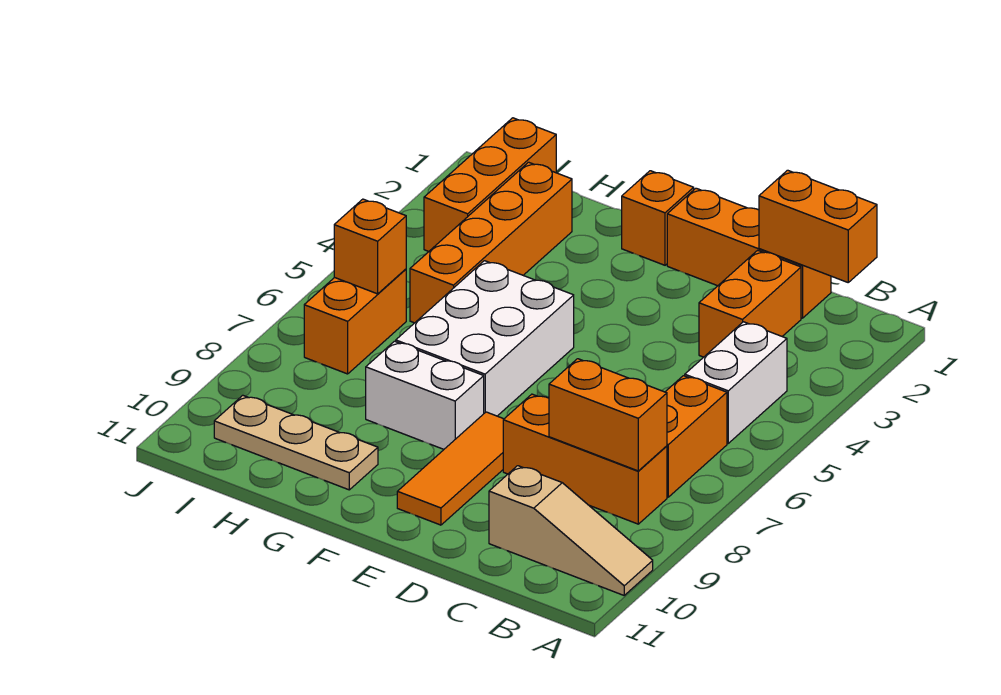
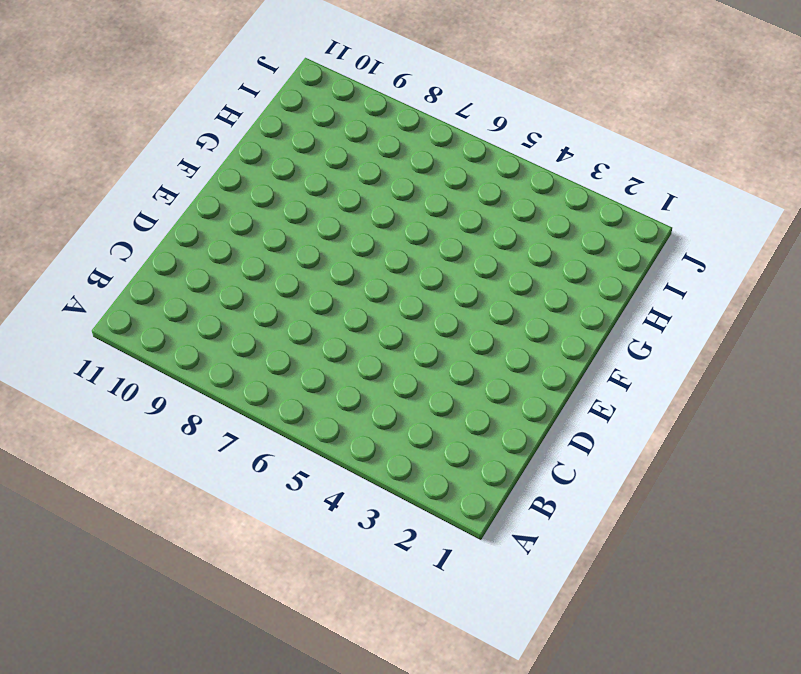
none -> tan 1x3 slope [489,466,653,595]
none -> white 1x2 brick [685,322,787,443]
none -> orange 1x2 brick [666,376,727,497]

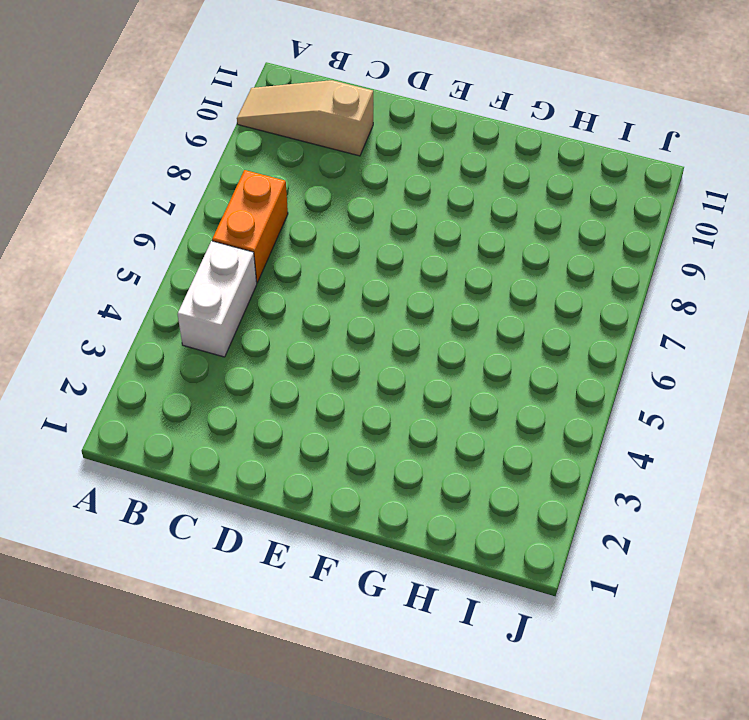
none -> orange 1x3 brick [503,394,667,524]
none -> orange 1x3 brick [667,188,831,318]
none -> orange 1x2 brick [699,250,801,357]

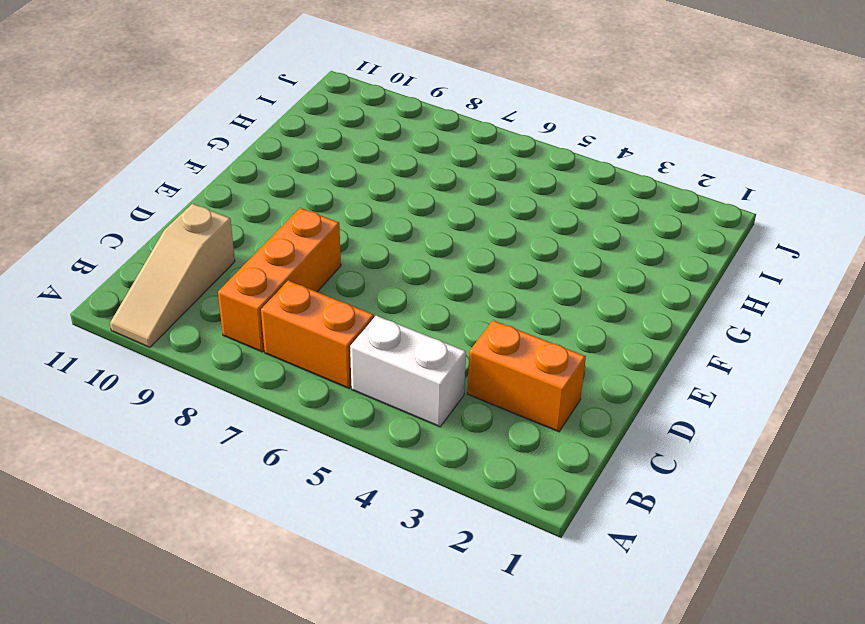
none -> orange 1x3 brick [667,188,831,318]
none -> orange 1x3 tile [397,412,503,525]
none -> orange 1x1 brick [622,171,694,265]

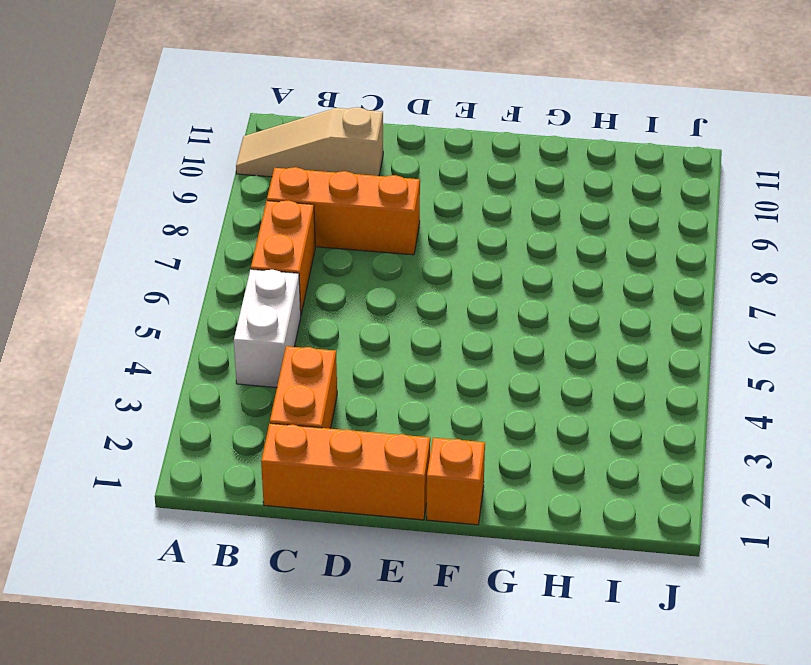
none -> orange 1x3 tile [397,412,503,525]
none -> white 2x3 brick [396,261,574,416]
none -> white 1x2 brick [366,341,484,449]

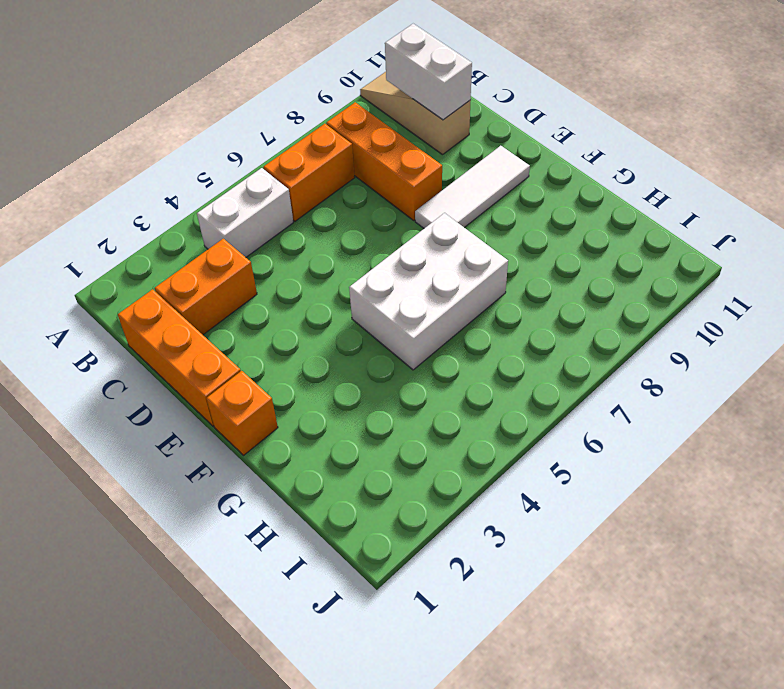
white 1x2 brick [385,24,472,120] -> white 1x2 brick moved to [366,341,484,449]
white 1x3 tile [415,146,530,228] -> orange 1x3 tile [397,412,503,525]
none -> tan 1x3 plate [214,395,378,490]
none -> orange 1x4 brick [410,162,572,323]
none -> orange 1x3 brick [424,118,556,251]

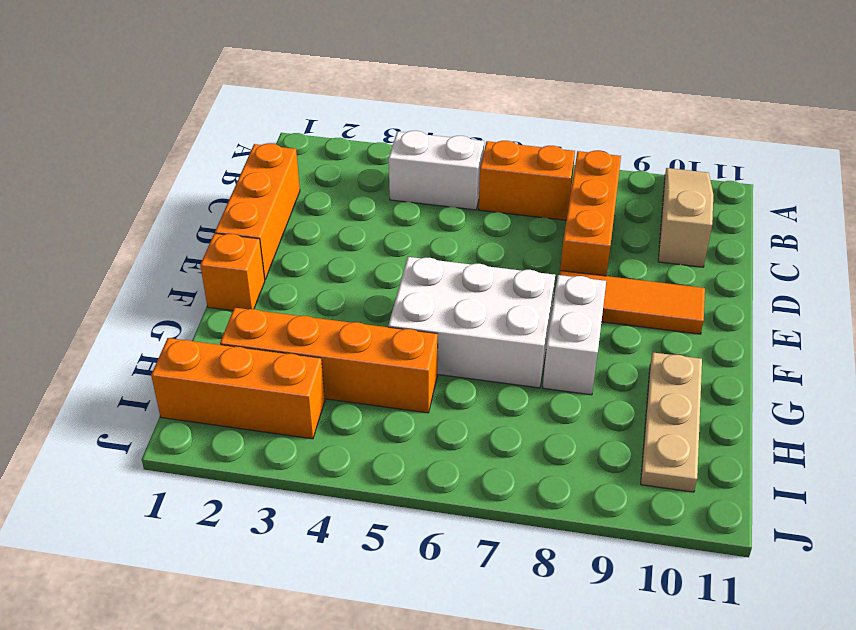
none -> orange 1x2 brick [699,250,801,357]
none -> orange 1x2 brick [304,269,406,374]
none -> orange 1x2 brick [759,170,877,282]

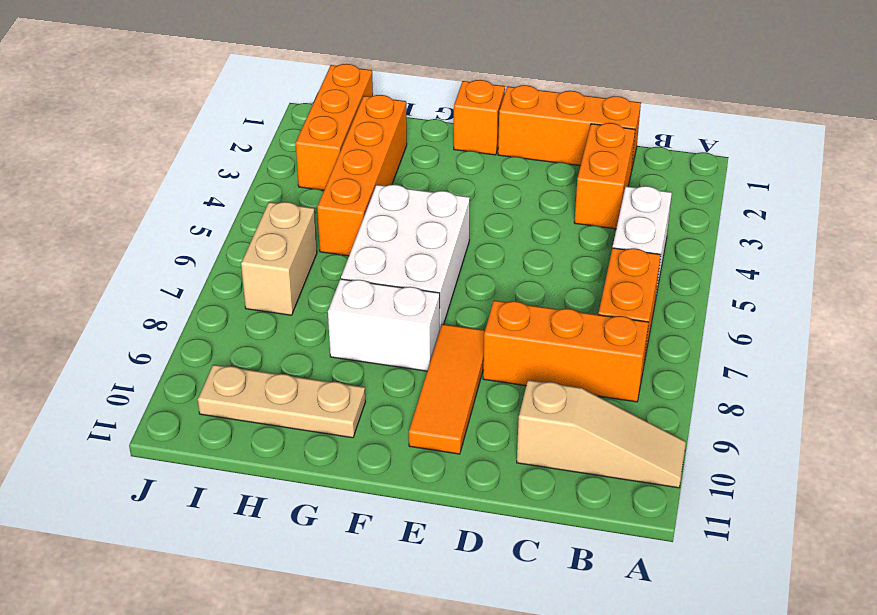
tan 1x2 brick [241,202,317,315] -> orange 1x2 brick [304,269,406,374]
none -> orange 1x2 brick [759,170,877,282]
none -> orange 1x2 brick [549,359,667,471]
none -> orange 1x1 brick [334,199,406,294]

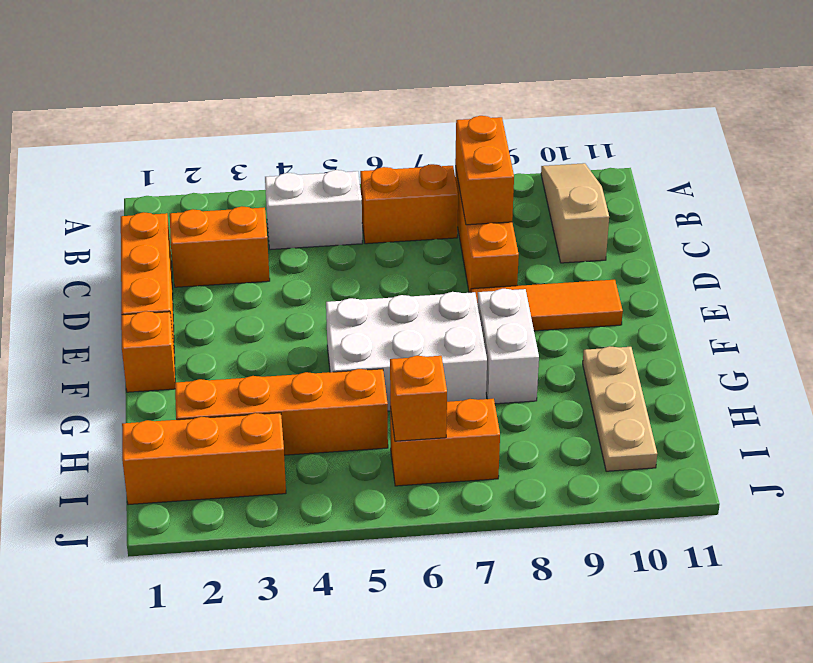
none -> orange 1x2 brick [759,170,877,282]

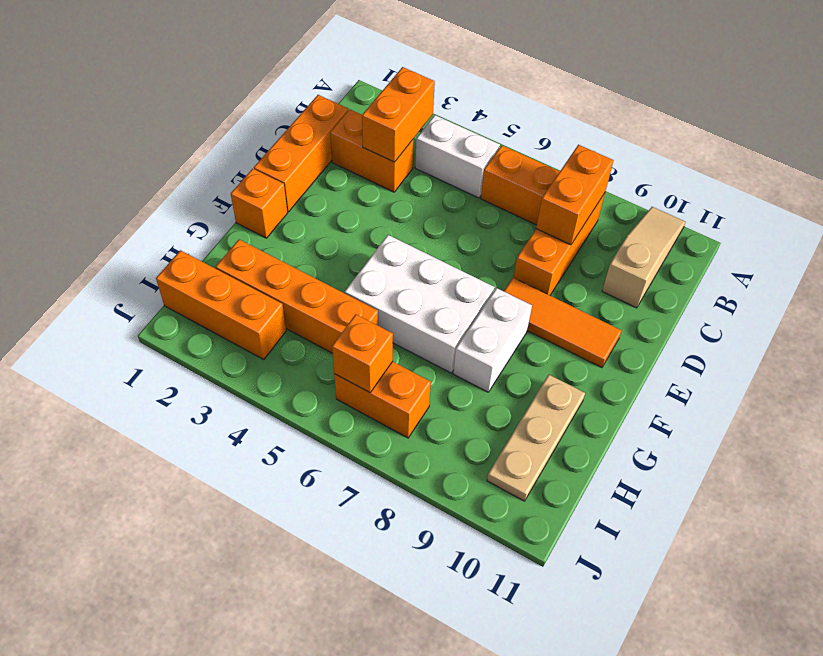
orange 1x2 brick [362,67,435,162] -> orange 1x2 brick moved to [759,170,877,282]

